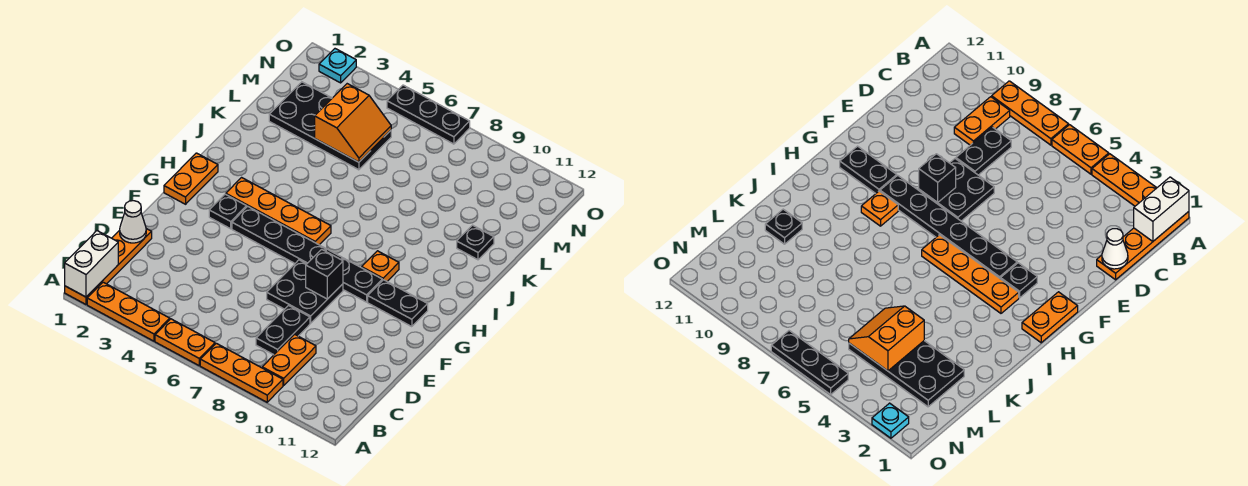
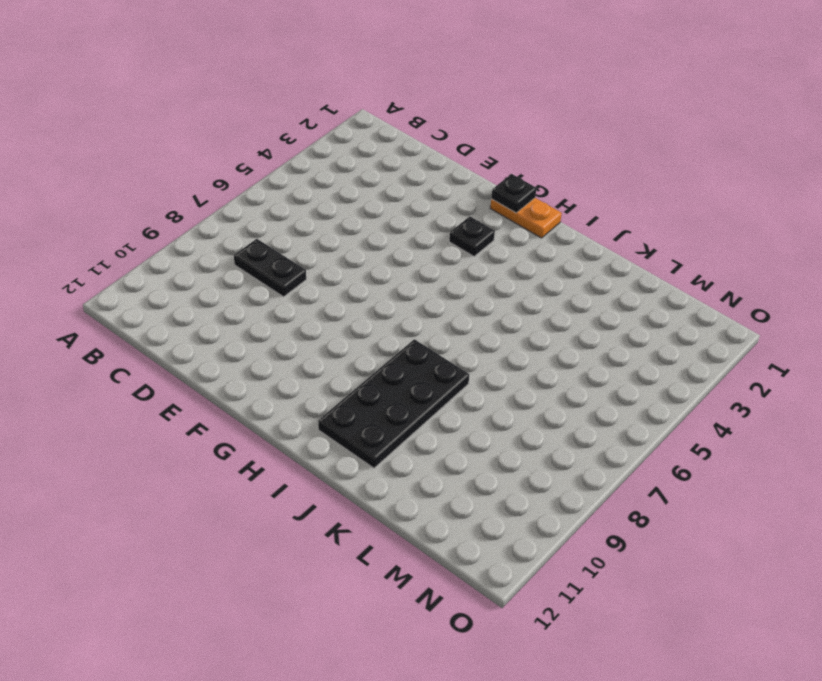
black 1x1 plate [491,174,536,213] -> black 1x1 plate moved to [457,225,494,260]
black 2x4 plate [318,339,469,468] -> black 2x4 plate moved to [269,82,391,170]
none -> orange 1x4 plate [65,229,152,304]
none -> orange 1x3 plate [87,282,170,341]
none -> orange 1x2 plate [155,319,215,365]

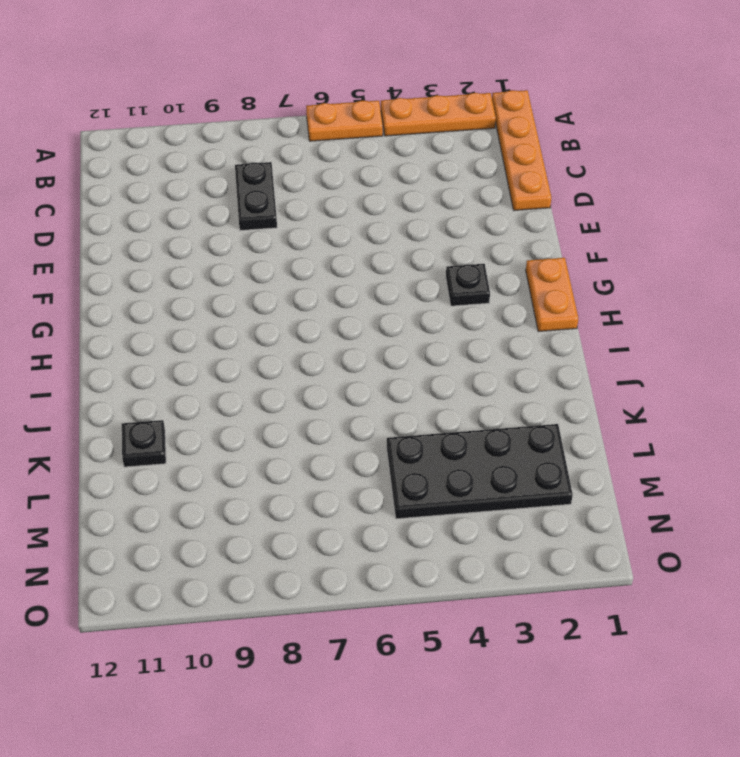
none -> orange 1x3 plate [200,343,283,402]
none -> orange 1x2 plate [262,334,316,386]
none -> black 2x2 plate [267,260,343,323]

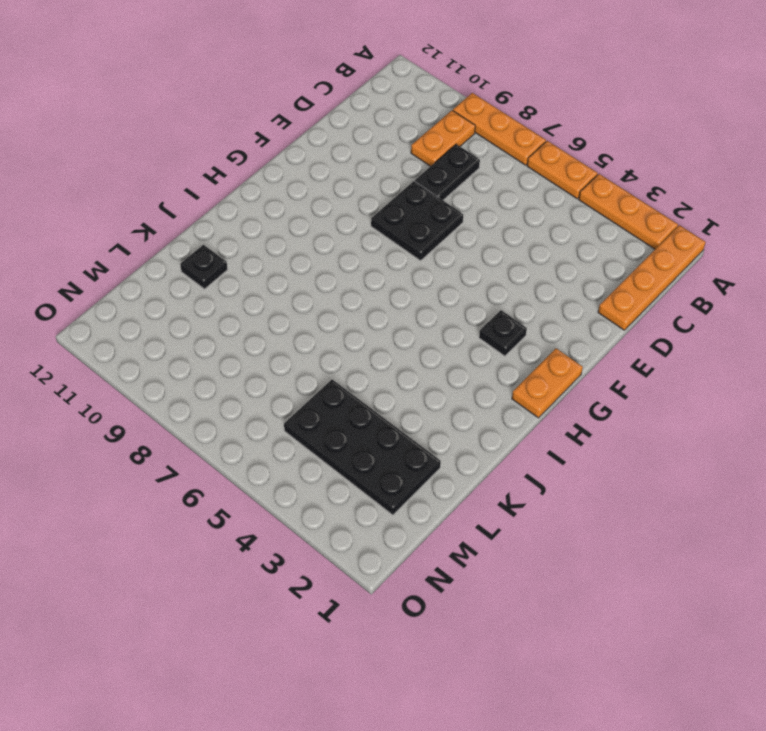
none -> black 1x6 plate [232,206,382,302]
none -> black 1x2 plate [368,280,428,327]
none -> orange 1x4 plate [226,178,331,245]

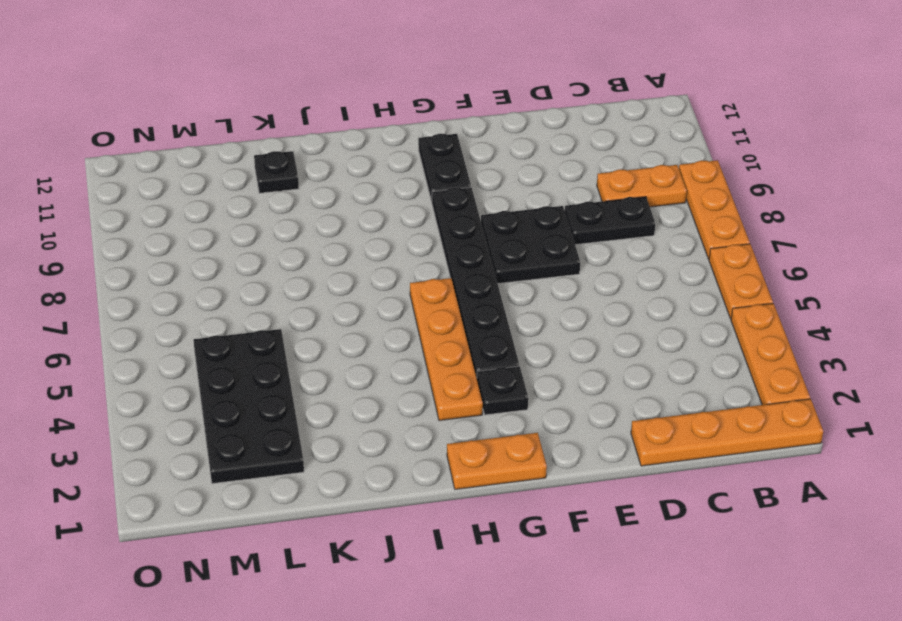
none -> orange 1x1 plate [362,251,399,281]
none -> cyan 1x1 plate [319,49,356,83]
none -> black 1x3 plate [387,85,470,144]

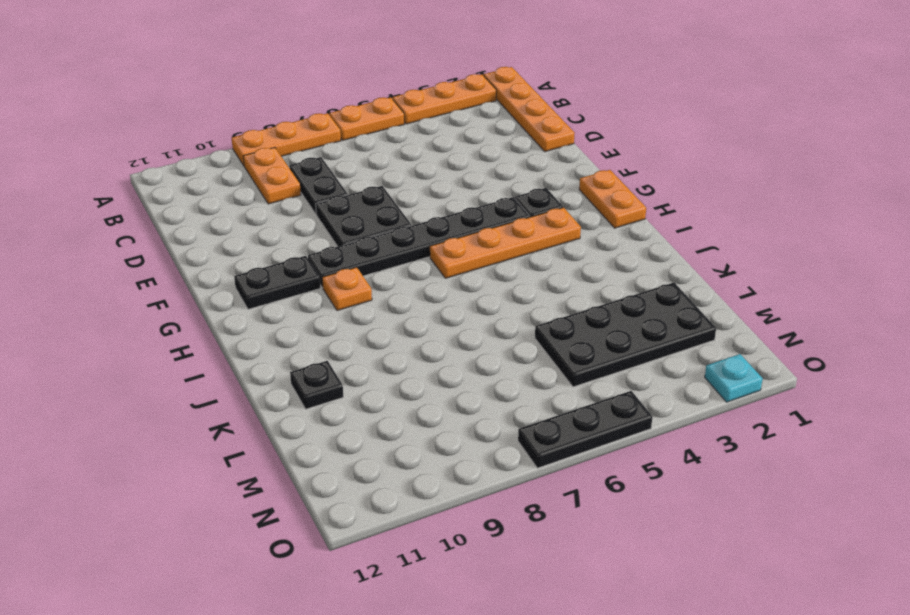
none -> white 1x2 brick [65,231,118,297]
none -> white 1x1 cone [120,201,146,243]
none -> black 1x1 brick [306,249,343,299]

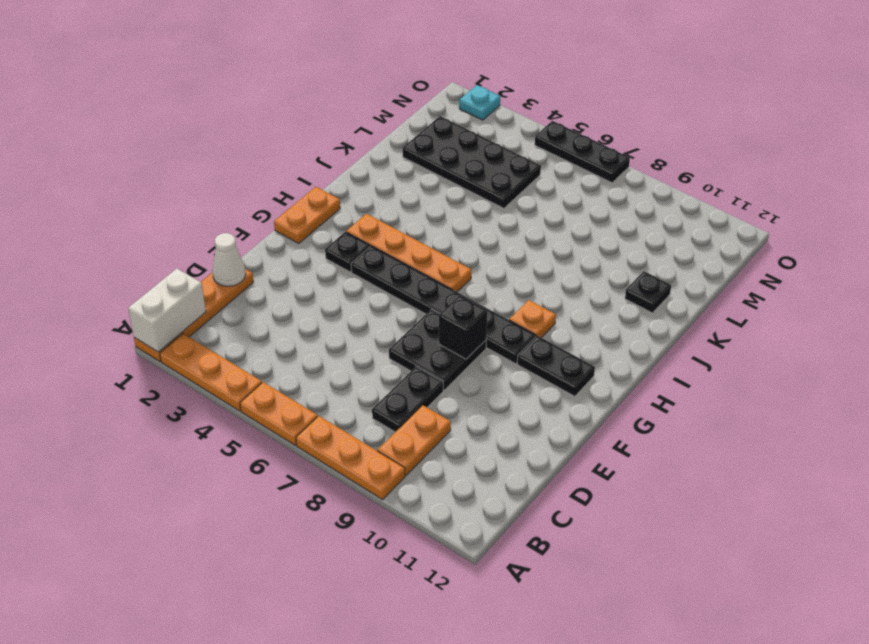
none -> orange 2x2 slope [315,84,391,162]

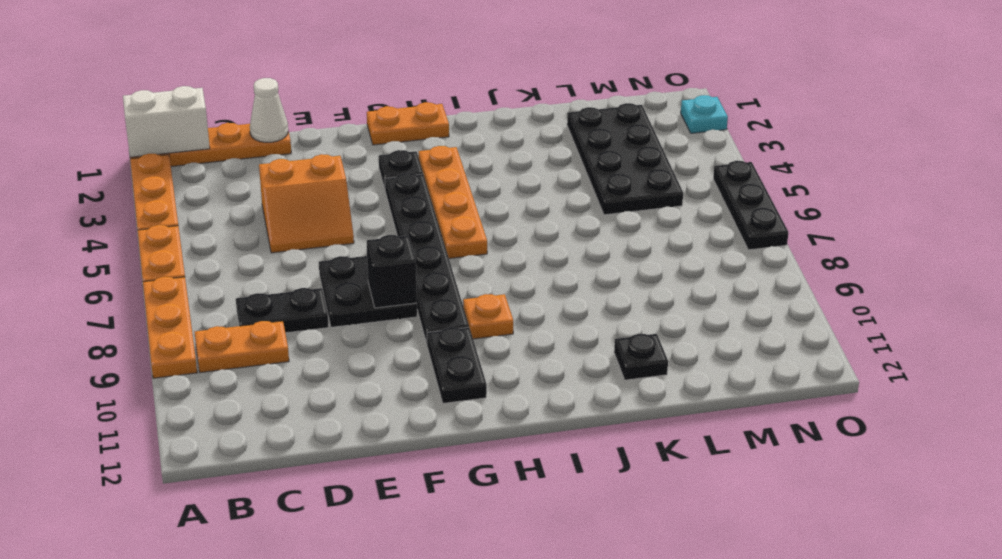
orange 2x2 slope [259,154,354,253] -> orange 2x2 slope moved to [315,84,391,162]

